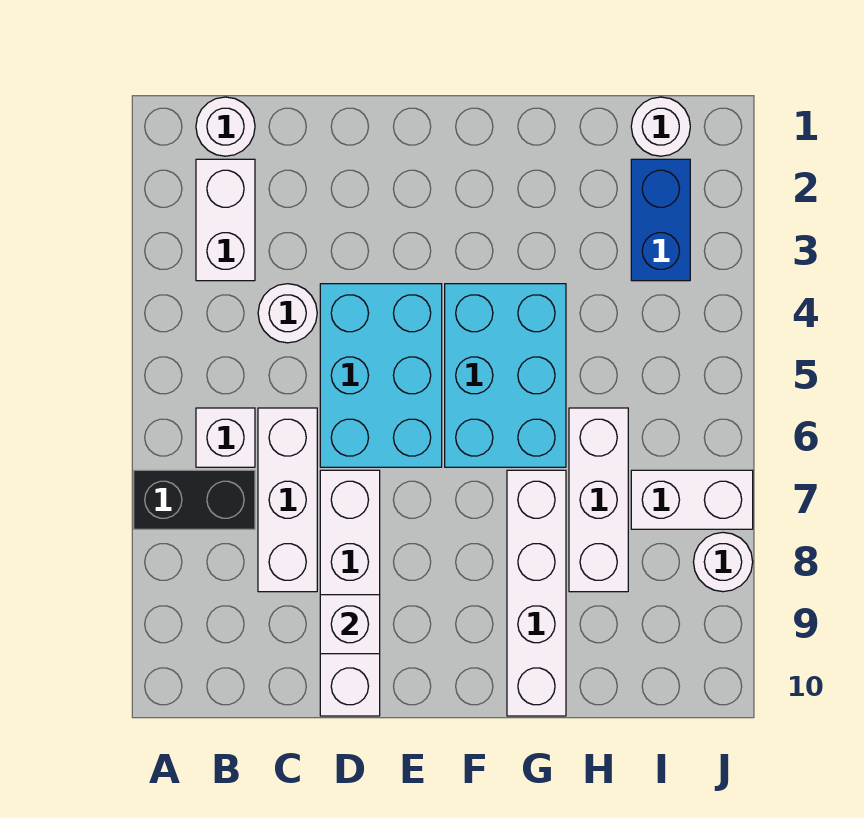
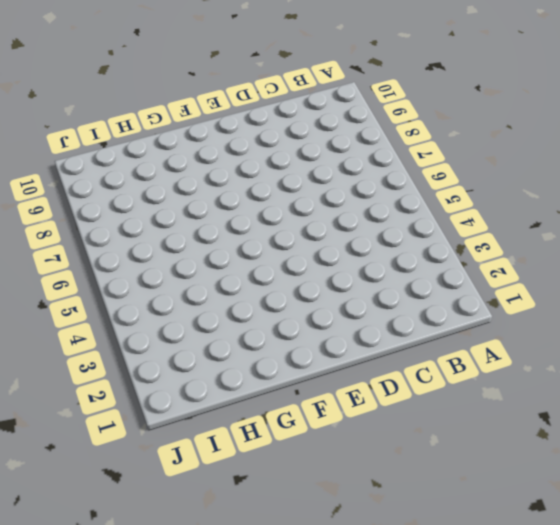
none -> black 1x2 brick [134,470,255,529]
none -> white 1x1 round brick [196,97,255,156]
none -> white 1x2 brick [196,159,255,281]

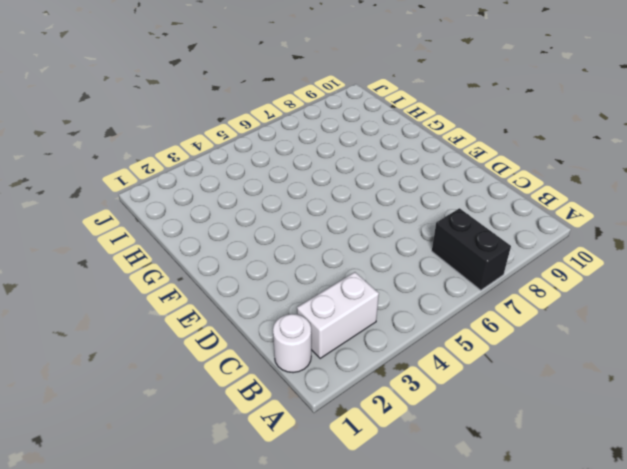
none -> white 1x1 brick [196,408,255,467]
none -> white 1x1 round brick [258,284,317,343]
none -> white 1x3 brick [258,408,317,592]

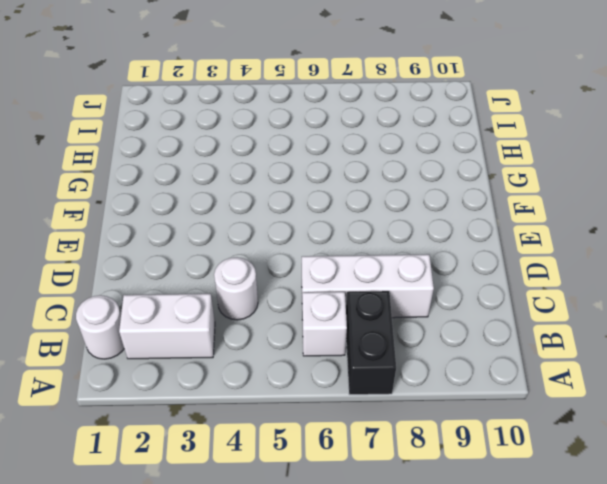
none -> cyan 2x3 brick [320,284,442,467]
none -> white 1x4 brick [320,470,380,716]
none -> cyan 2x3 brick [445,284,566,467]

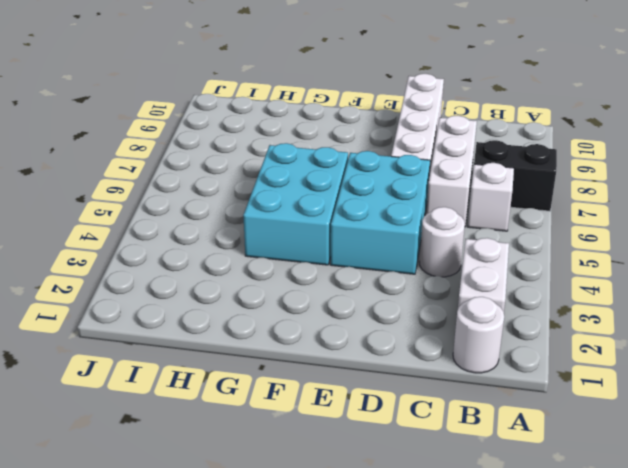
none -> white 1x4 brick [507,470,566,716]
none -> white 1x3 brick [569,408,628,592]
none -> white 1x1 round brick [631,97,690,156]

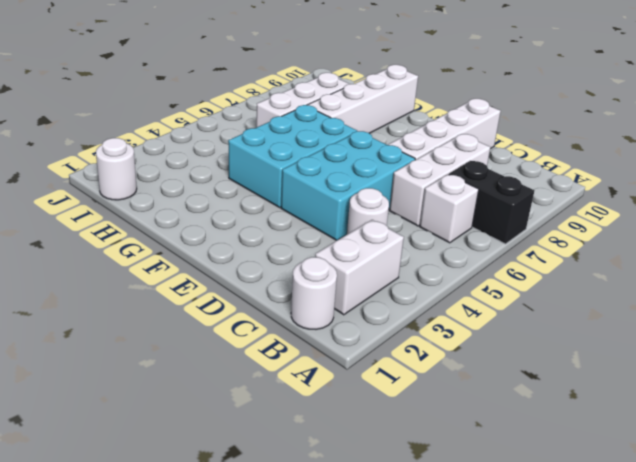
none -> blue 1x2 brick [631,159,690,281]
none -> white 1x2 brick [631,470,753,529]
none -> white 1x1 round brick [694,532,753,592]

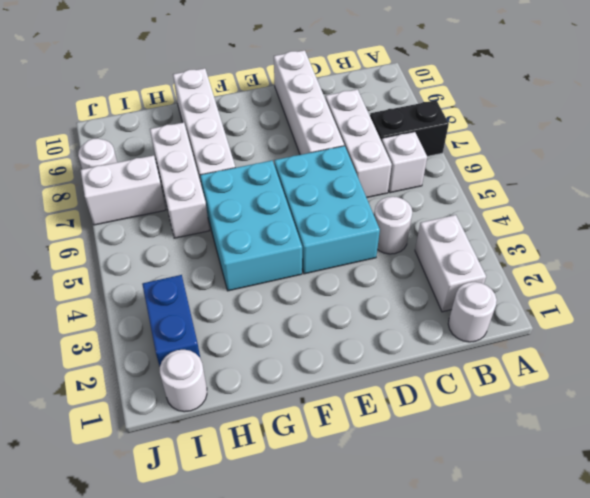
none -> white 1x1 brick [320,595,380,654]

